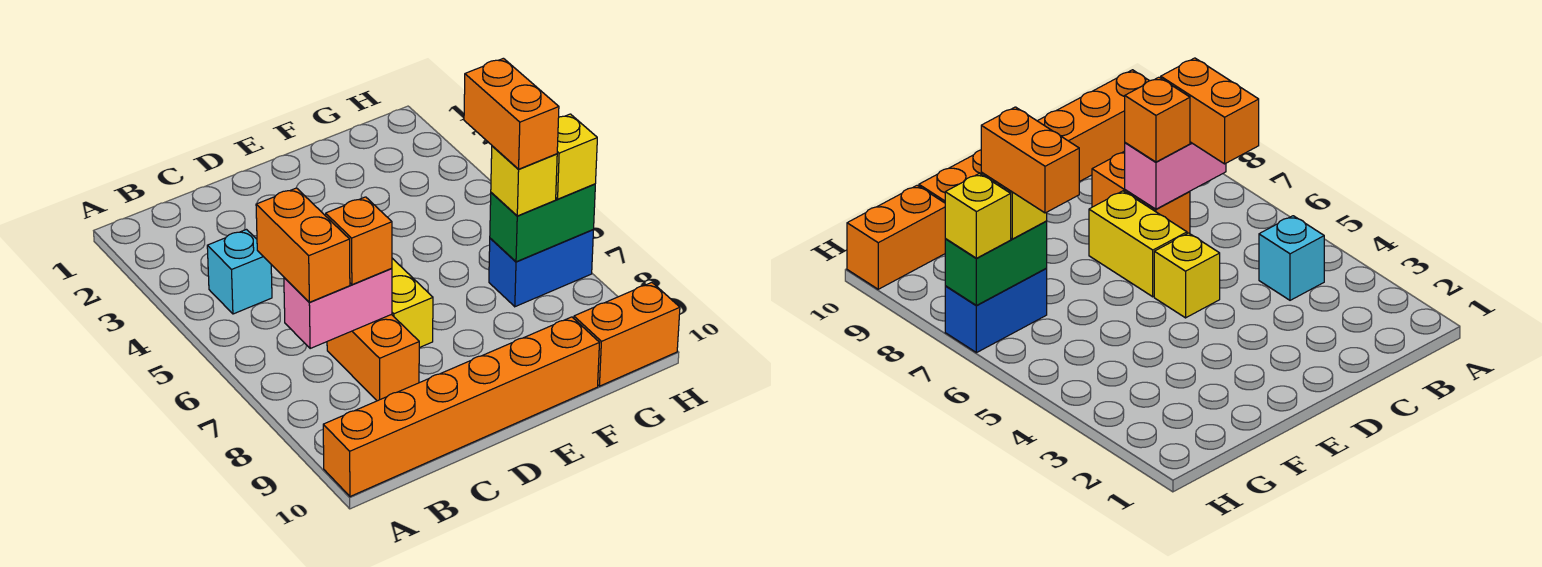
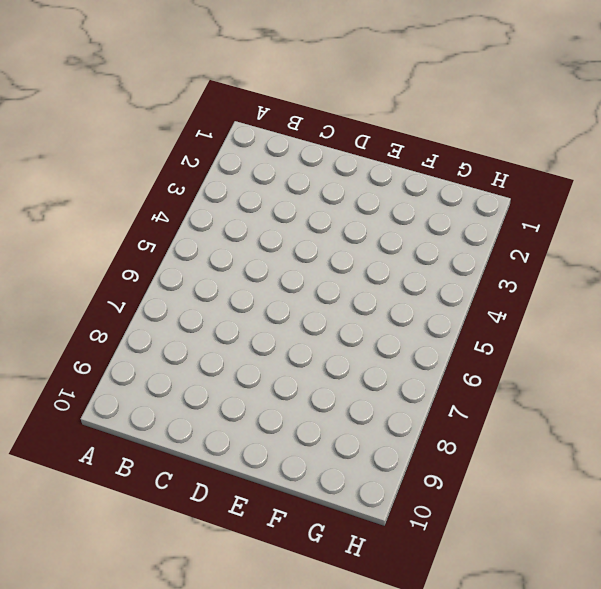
none -> orange 1x6 brick [323,317,599,497]
none -> cyan 1x1 brick [207,230,272,314]
none -> orange 1x2 brick [327,314,419,401]

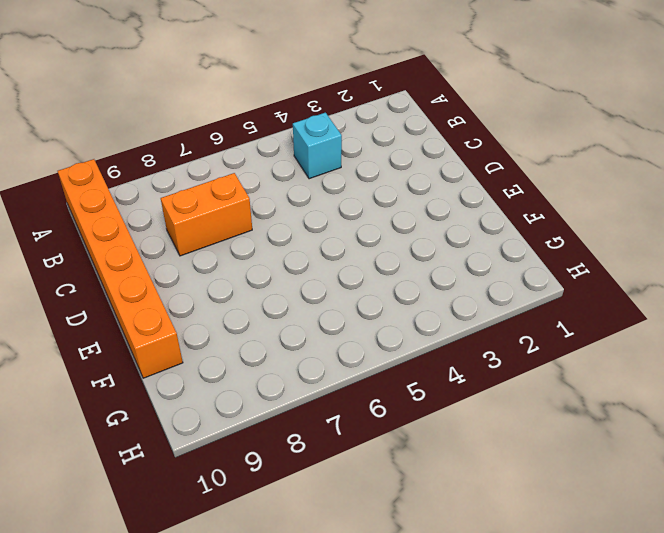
none -> yellow 1x1 brick [1154,233,1220,318]
none -> yellow 1x2 brick [392,258,433,348]
none -> blue 1x2 brick [489,230,594,307]

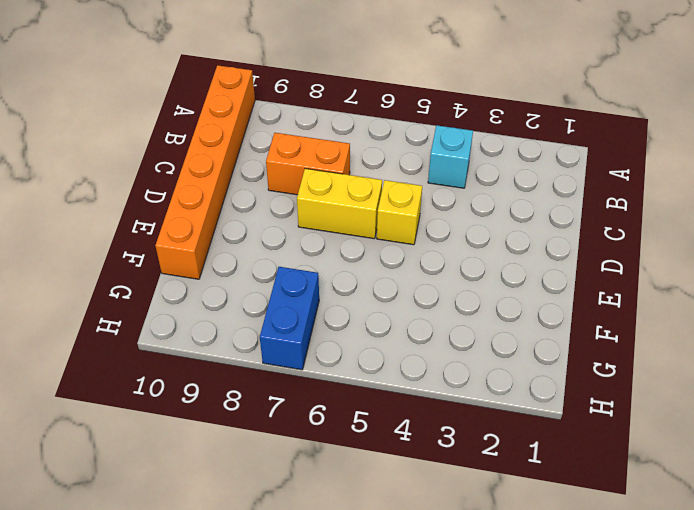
none -> orange 1x2 brick [574,283,680,386]
none -> pink 1x2 brick [284,269,392,348]
none -> green 1x2 brick [490,184,595,262]

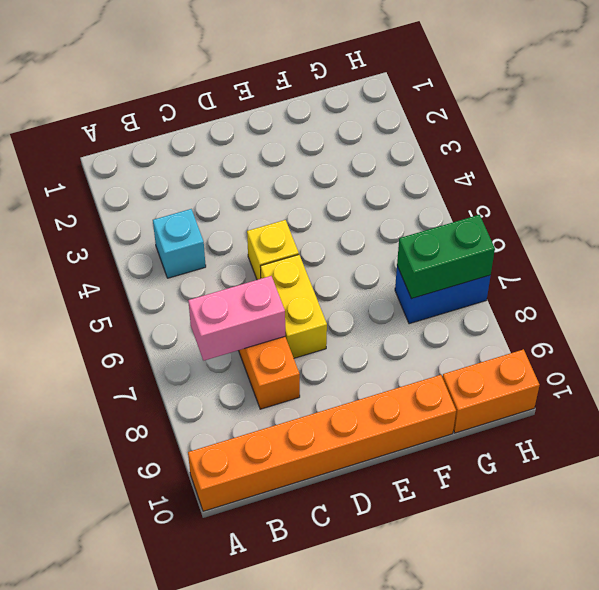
none -> orange 1x2 brick [256,188,350,302]
none -> orange 1x1 brick [326,197,392,285]
none -> yellow 1x1 brick [491,146,557,216]

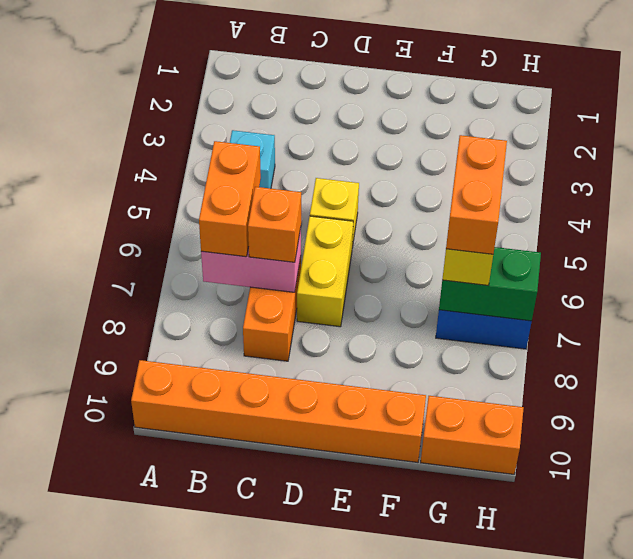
none -> yellow 1x1 brick [556,114,597,199]

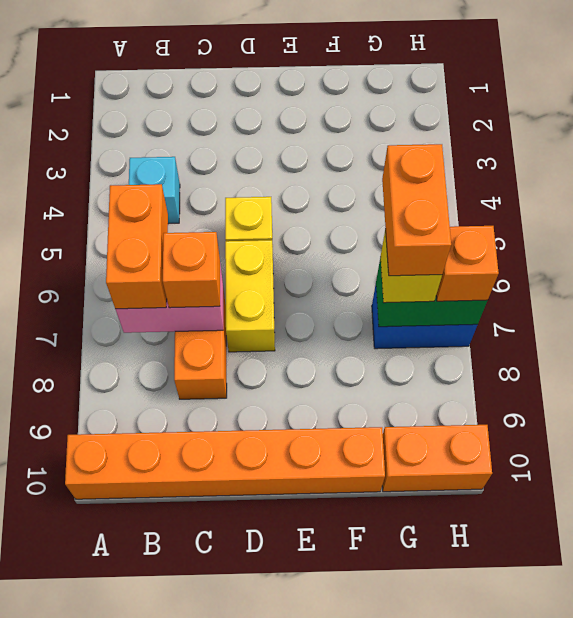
orange 1x1 brick [436,226,499,301] -> yellow 1x1 brick [556,114,597,199]

